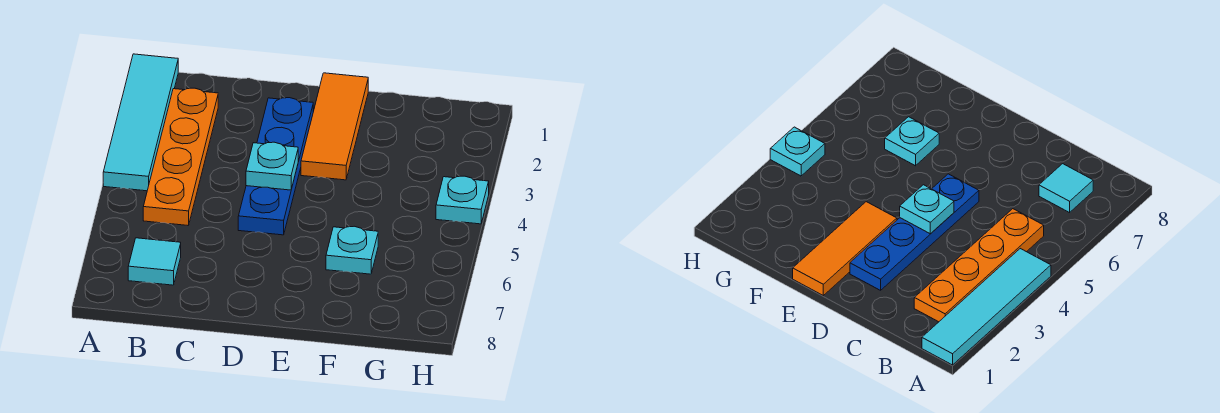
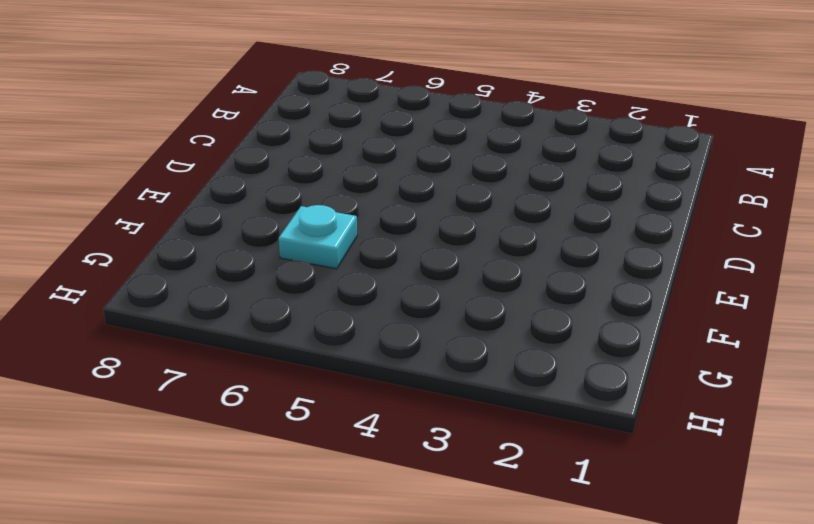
none -> cyan 1x4 tile [103,54,178,191]
none -> orange 1x4 plate [143,88,218,225]

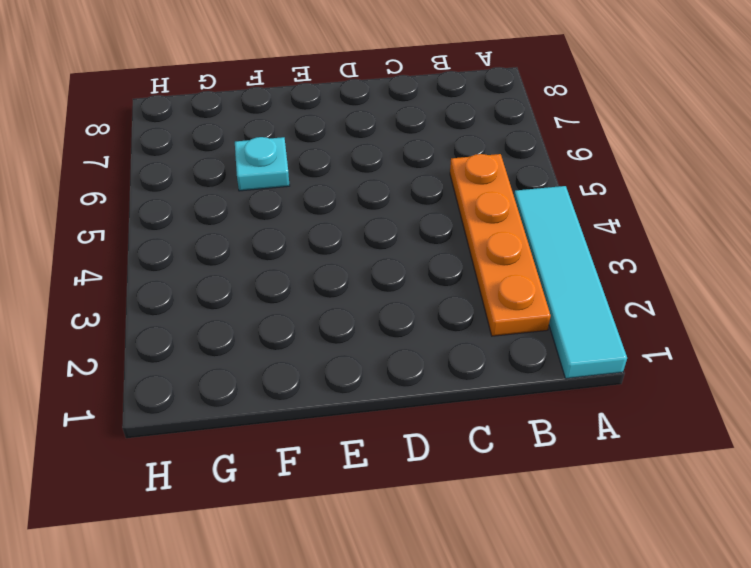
none -> cyan 1x1 tile [128,238,181,285]
none -> blue 1x4 plate [238,98,313,235]

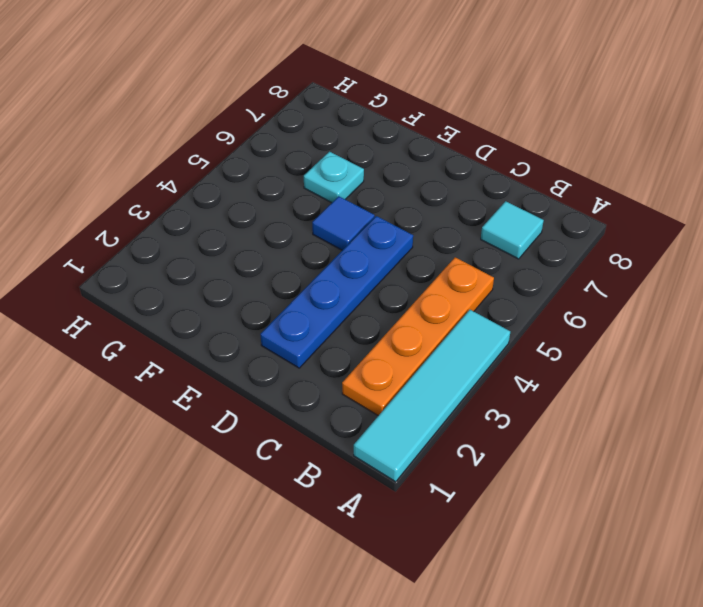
blue 1x1 tile [312,196,375,250] -> none
none -> orange 1x3 tile [301,73,368,180]
none -> cyan 1x1 plate [436,176,489,224]

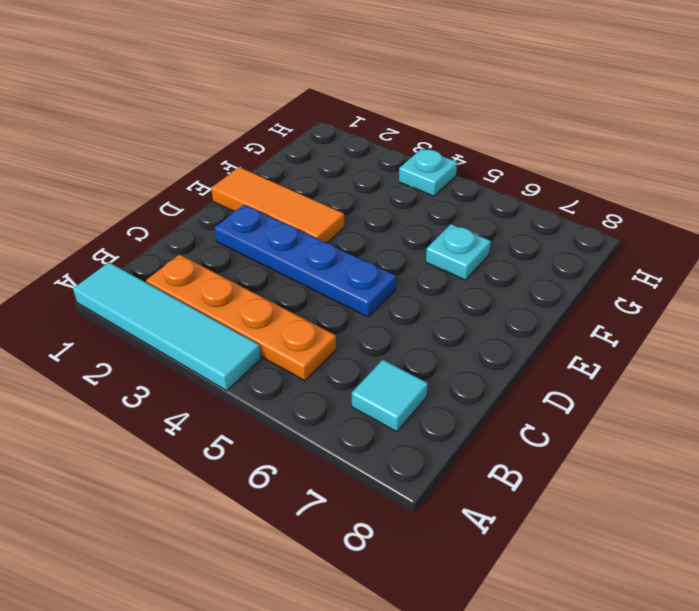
none -> cyan 1x1 plate [246,142,298,190]

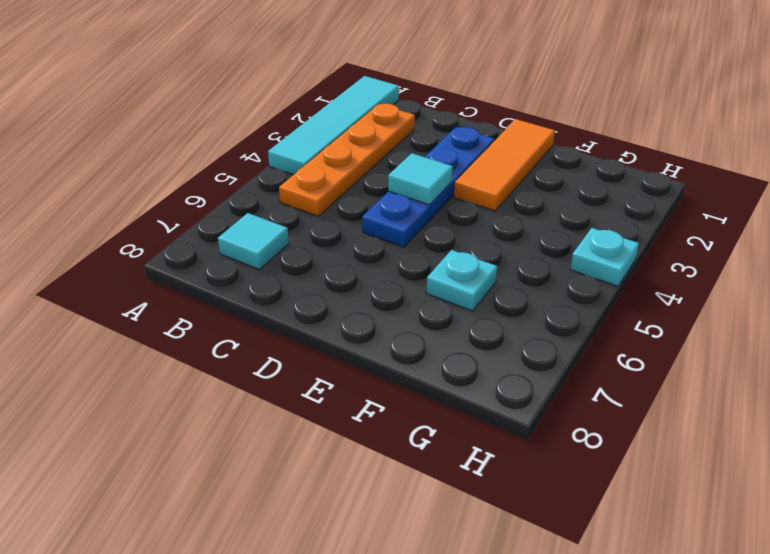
cyan 1x1 tile [388,153,453,205] -> cyan 1x1 plate [246,142,298,190]

